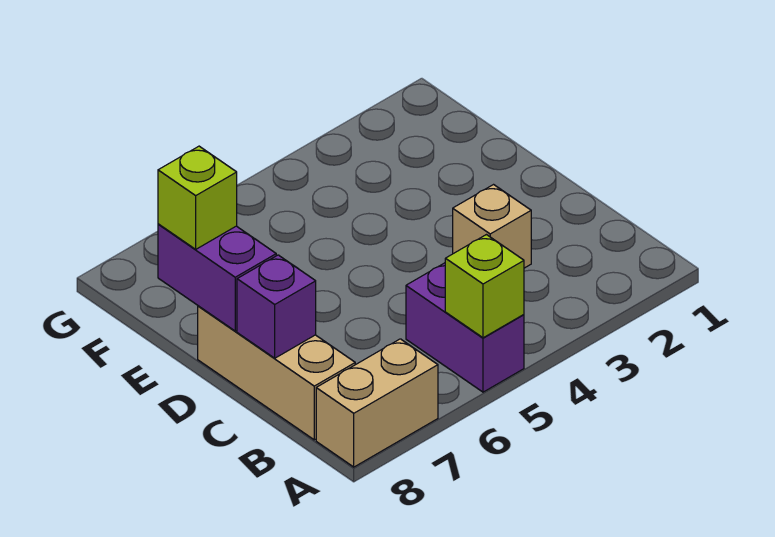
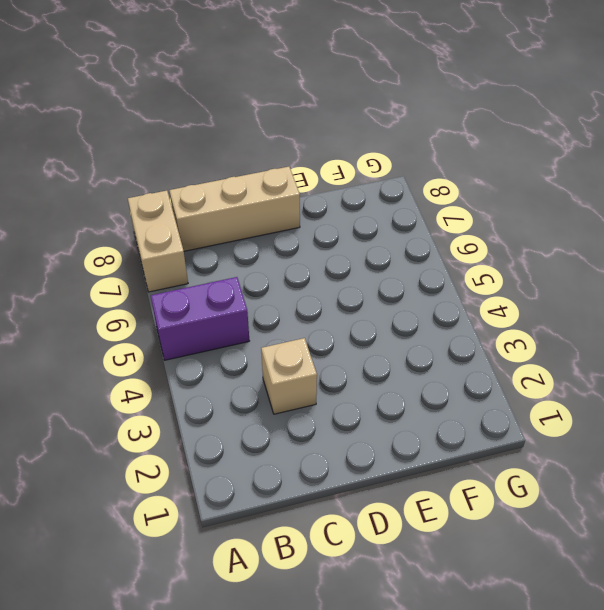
none -> lime 1x1 brick [445,235,524,338]
none -> purple 1x1 brick [237,255,316,358]

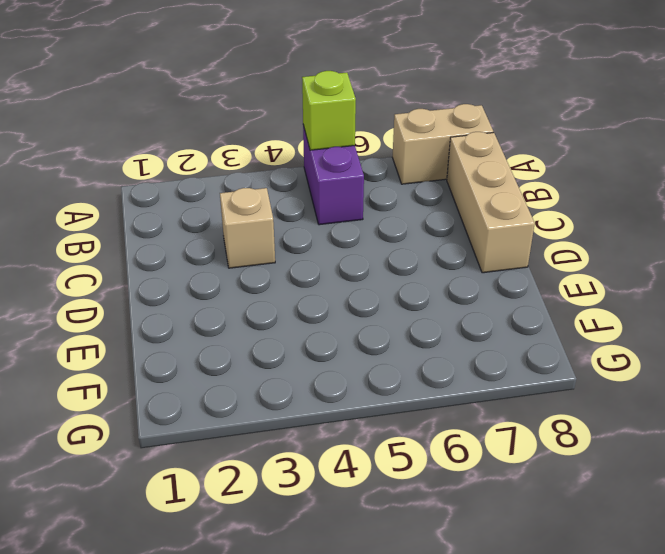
none -> purple 1x1 brick [237,255,316,358]
none -> purple 1x2 brick [158,224,276,331]

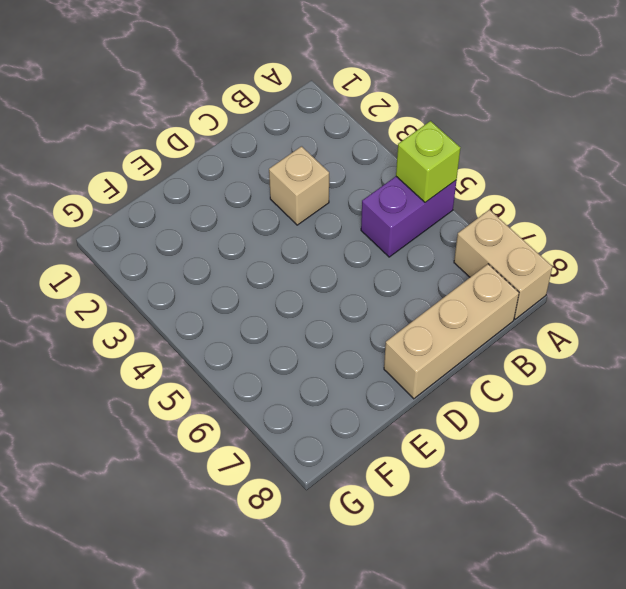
none -> purple 1x1 brick [237,255,316,358]
none -> purple 1x2 brick [158,224,276,331]

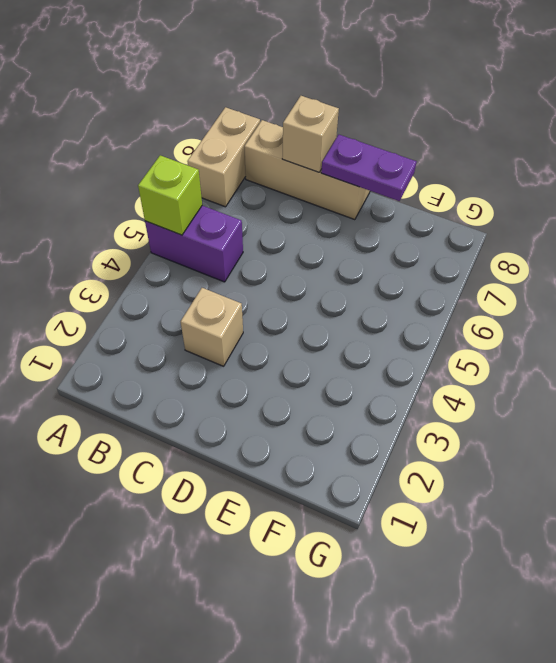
tan 1x1 brick [282,96,339,172] -> purple 1x1 brick [237,255,316,358]
purple 1x2 plate [321,135,417,201] -> purple 1x2 brick [158,224,276,331]
none -> lime 1x1 brick [158,146,237,249]

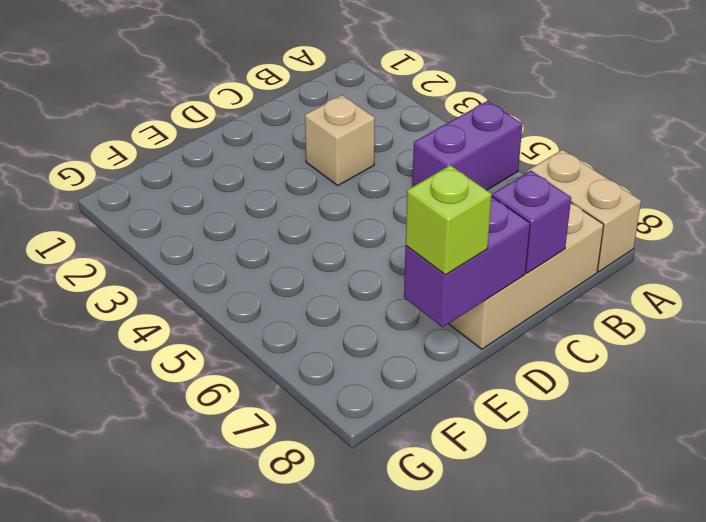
none -> lime 1x1 brick [445,235,524,338]

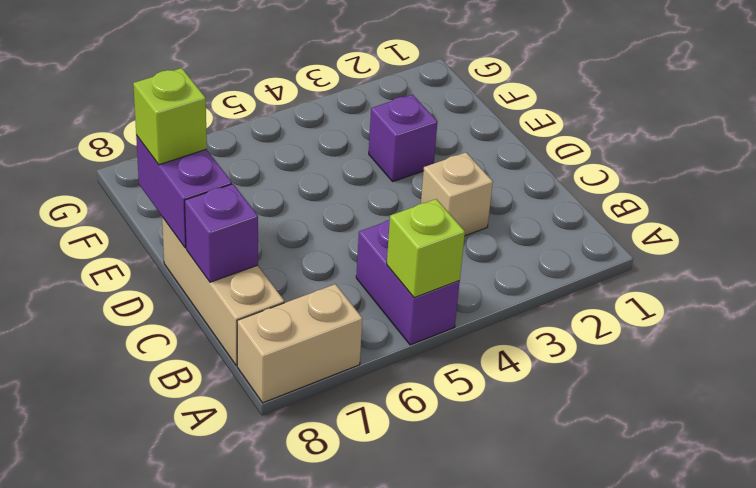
purple 1x1 brick [369,94,437,181] -> none

